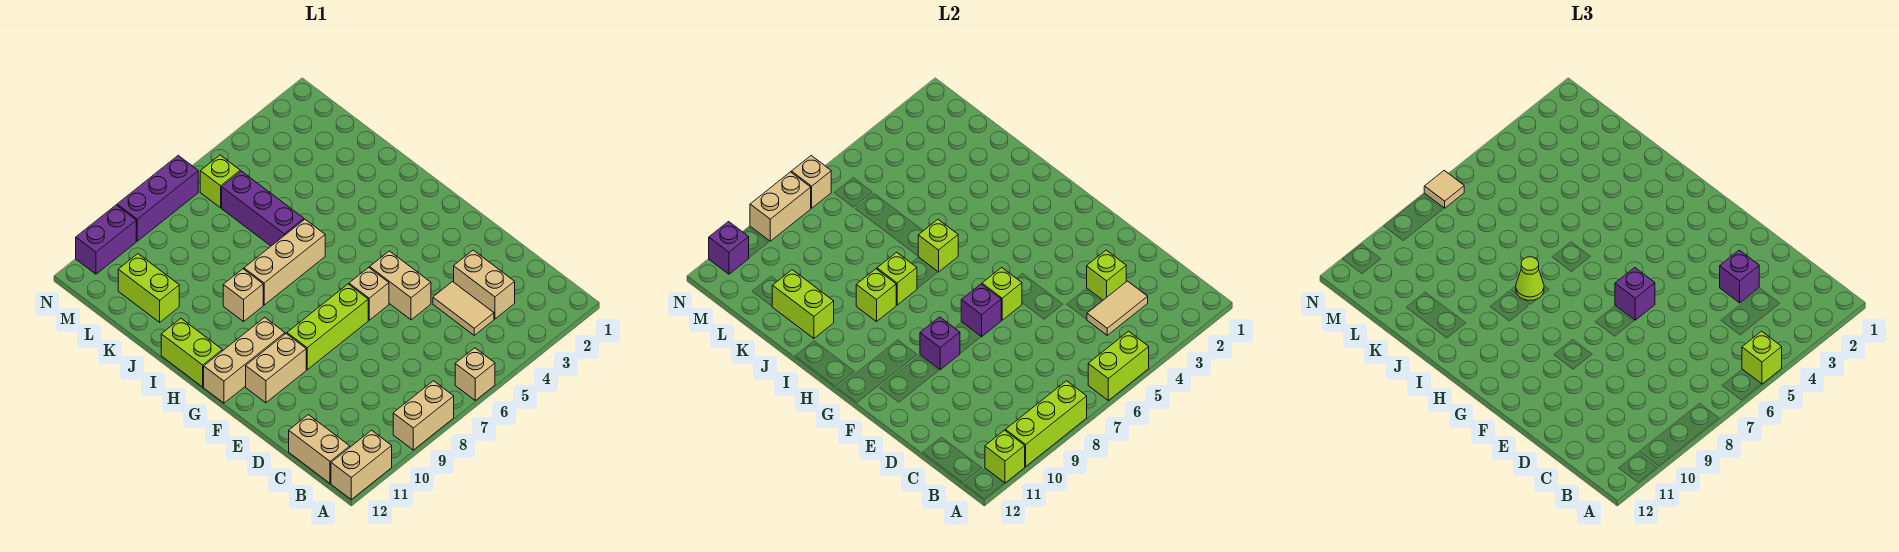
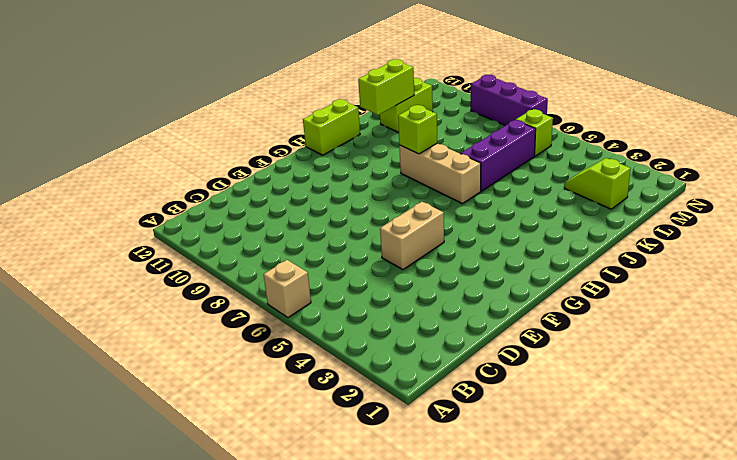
lime 1x2 slope [564,158,631,209] -> none
none -> tan 1x2 brick [393,381,454,450]
none -> tan 1x2 brick [331,430,392,499]
none -> tan 1x2 brick [289,415,350,483]
none -> tan 1x2 brick [454,250,515,319]

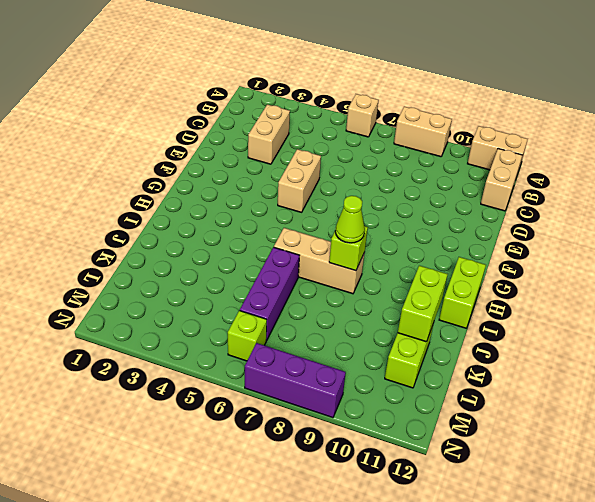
none -> tan 1x2 tile [433,282,494,335]
none -> tan 1x1 brick [349,268,389,320]
none -> lime 1x3 brick [287,284,368,370]
none -> tan 1x2 brick [246,334,306,403]

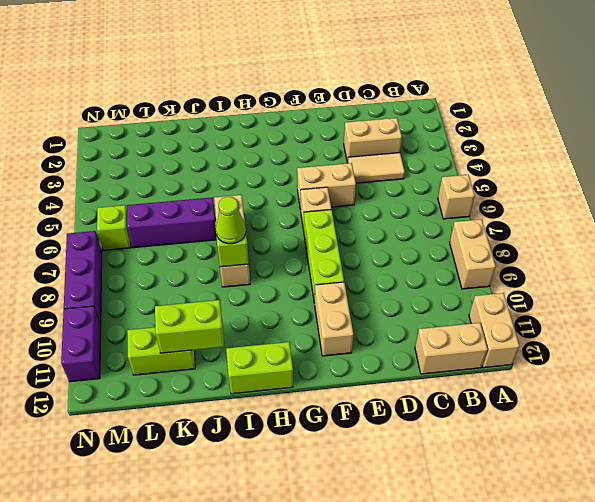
none -> tan 1x3 brick [204,318,285,403]
none -> tan 1x1 brick [223,269,263,322]
none -> lime 1x2 brick [1088,331,1149,400]
none -> lime 1x3 brick [1006,381,1087,466]

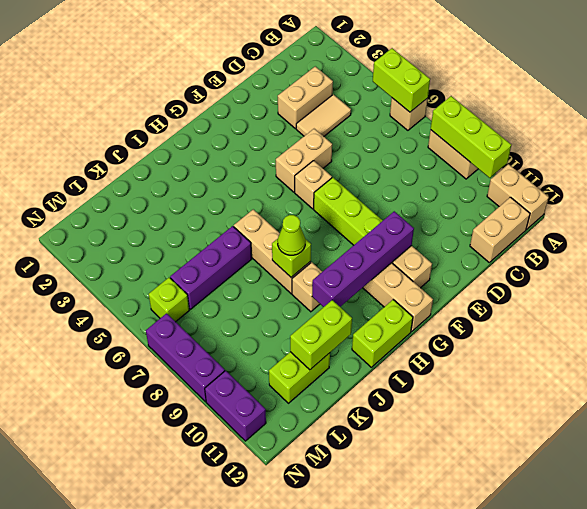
purple 1x4 brick [312,211,414,307] -> none
none -> lime 1x1 brick [985,430,1025,483]
none -> tan 1x2 tile [1087,281,1148,335]
none -> lime 1x1 brick [1087,250,1126,300]
none -> lime 1x1 brick [982,268,1022,320]

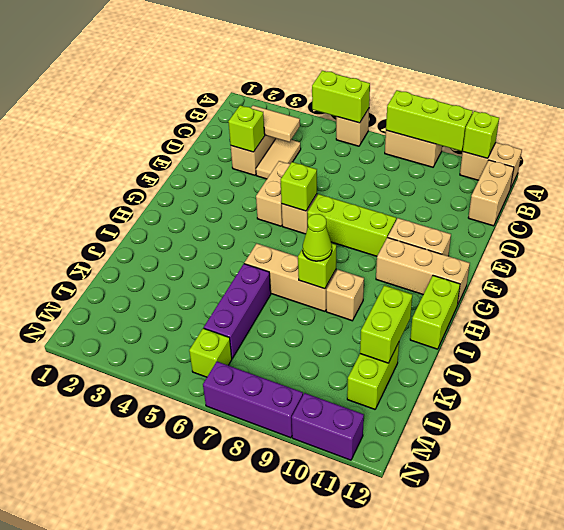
none -> purple 1x1 brick [961,284,1001,337]
none -> purple 1x1 brick [920,317,960,370]
none -> lime 1x1 brick [918,220,958,272]
none -> lime 1x1 brick [856,269,896,322]

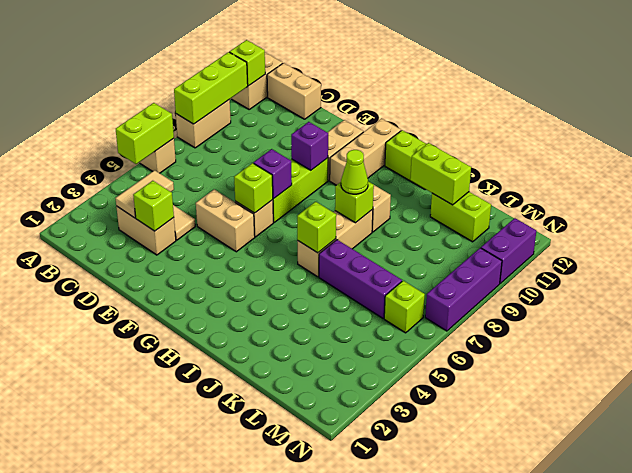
none -> lime 1x1 brick [856,269,896,322]
none -> tan 1x1 brick [791,156,831,208]
none -> tan 1x2 brick [750,172,811,241]
none -> purple 1x1 brick [709,222,749,274]

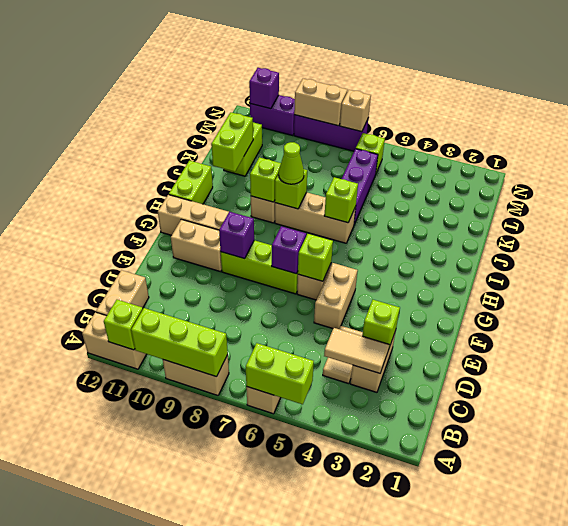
none -> lime 1x1 brick [1742,331,1782,384]
none -> purple 1x1 brick [1720,250,1759,303]
none -> purple 1x1 brick [1615,268,1655,320]
none -> tan 1x1 tile [1424,171,1464,208]

